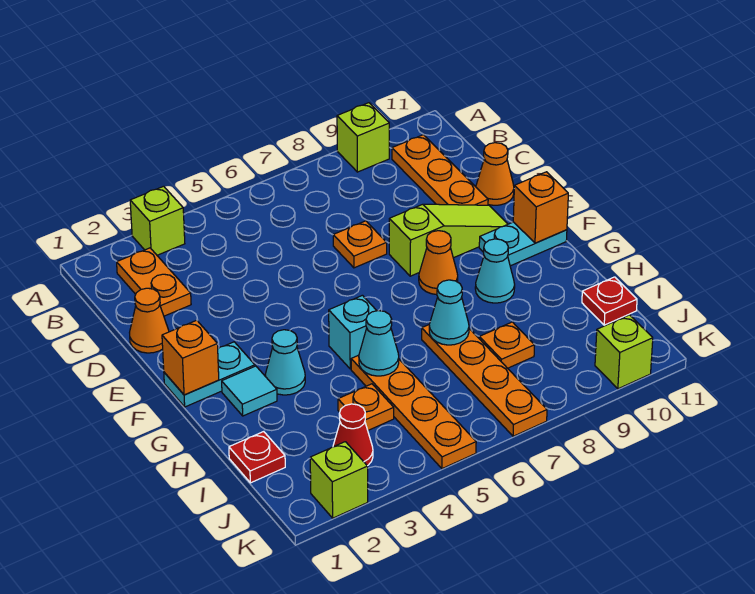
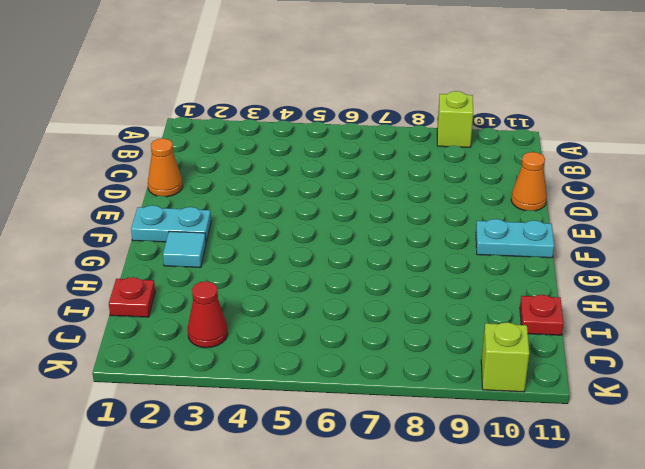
none -> lime 1x1 brick [130,186,185,255]
none -> orange 1x2 plate [117,248,191,316]
none -> orange 1x3 plate [392,135,488,205]

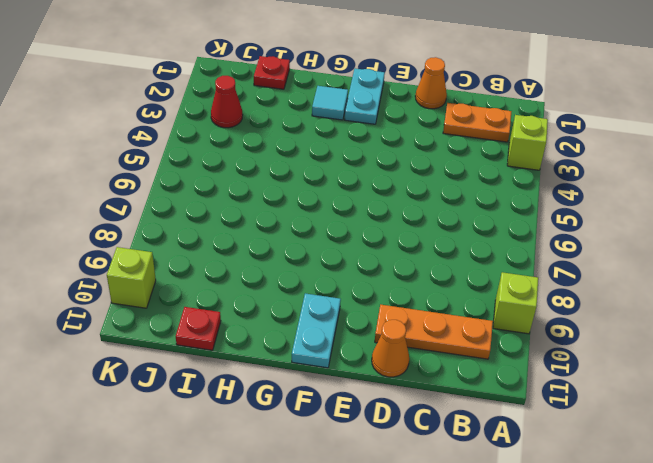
none -> orange 1x1 plate [333,221,387,268]
none -> lime 1x3 slope [389,204,508,276]
none -> orange 1x1 cone [419,231,458,295]

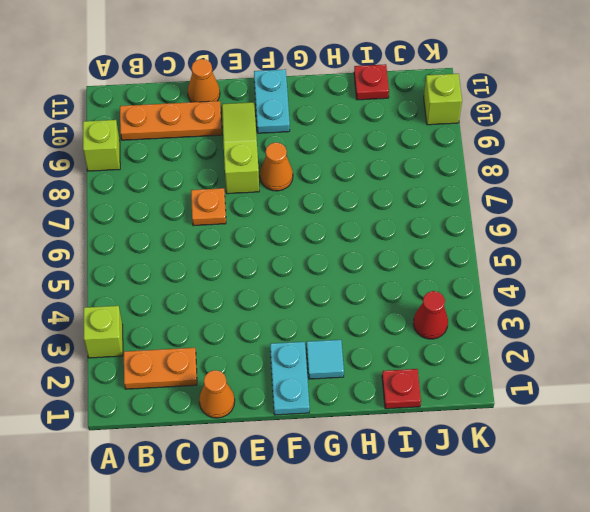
none -> cyan 1x1 cone [265,330,305,395]
none -> cyan 1x1 brick [329,295,377,369]
none -> cyan 1x1 cone [475,239,515,303]

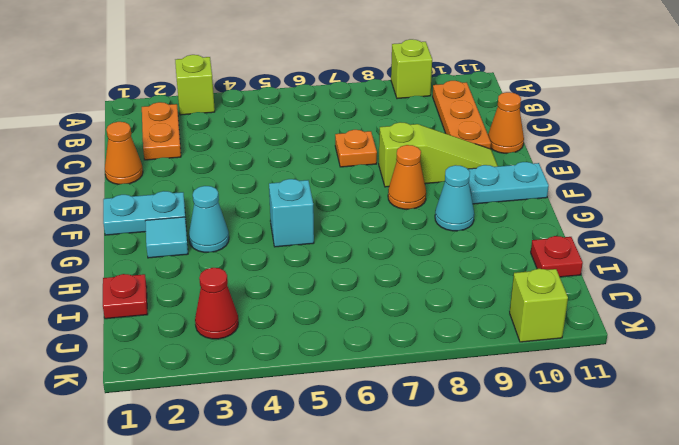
none -> orange 1x4 plate [351,355,476,469]
none -> orange 1x4 plate [422,325,547,436]
none -> orange 1x1 plate [338,384,394,430]

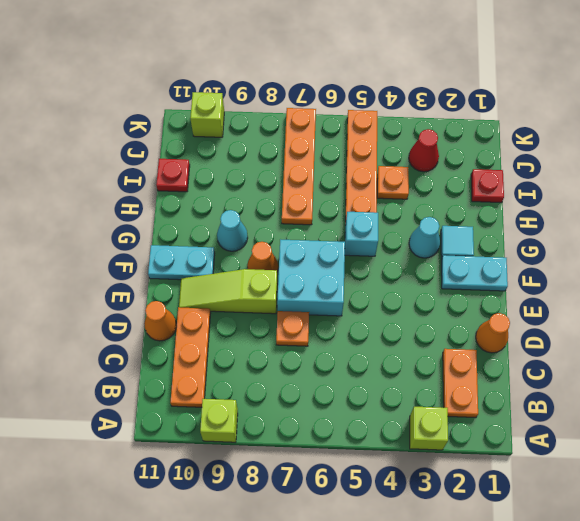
cyan 2x2 brick [277,239,345,316] -> none
none -> orange 1x1 plate [479,322,535,368]
none -> lime 1x1 brick [310,442,368,518]
none -> orange 1x1 brick [162,320,219,395]

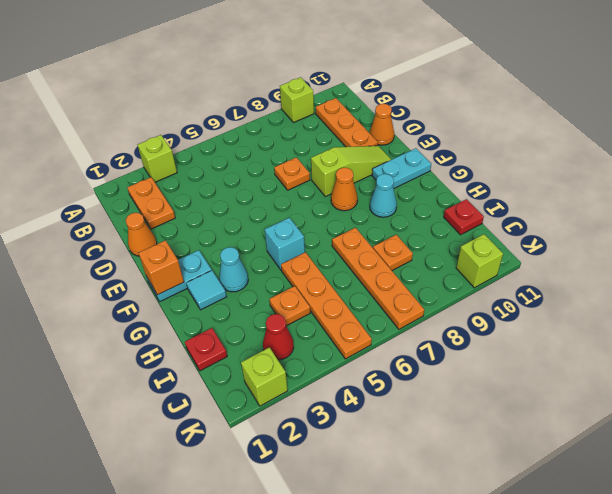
none -> orange 1x1 brick [513,172,568,243]
none -> cyan 1x1 cone [359,311,399,376]
none -> cyan 1x1 cone [429,280,469,345]

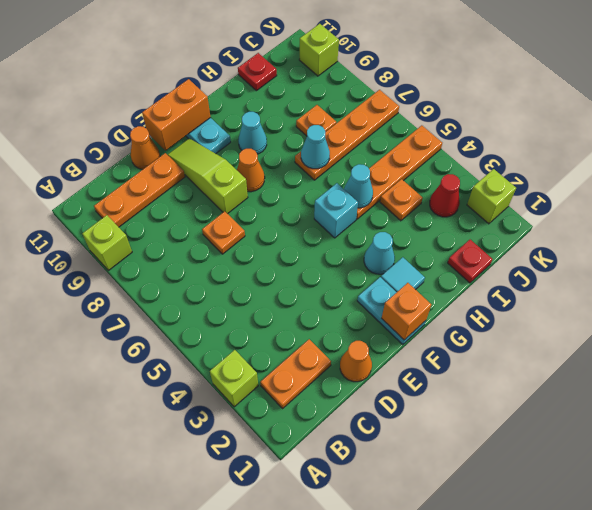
orange 1x2 brick [142,79,211,151] -> orange 1x1 brick [513,172,568,243]

